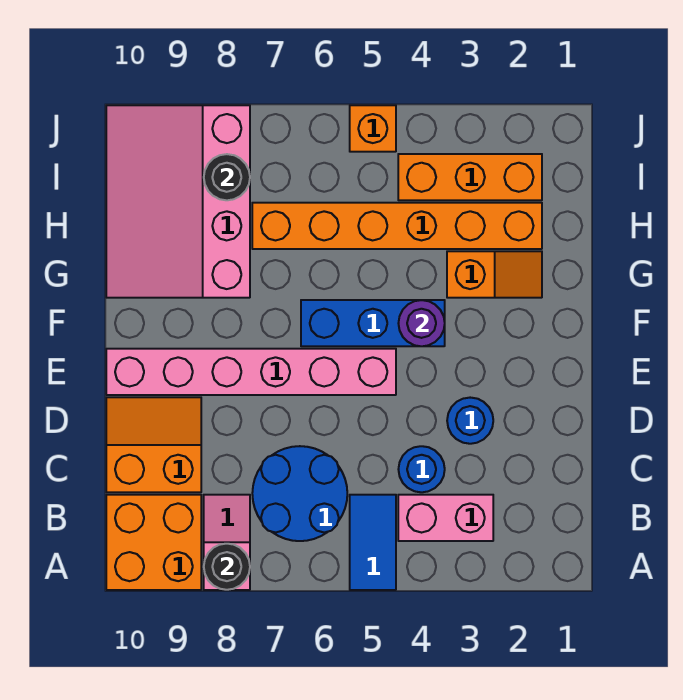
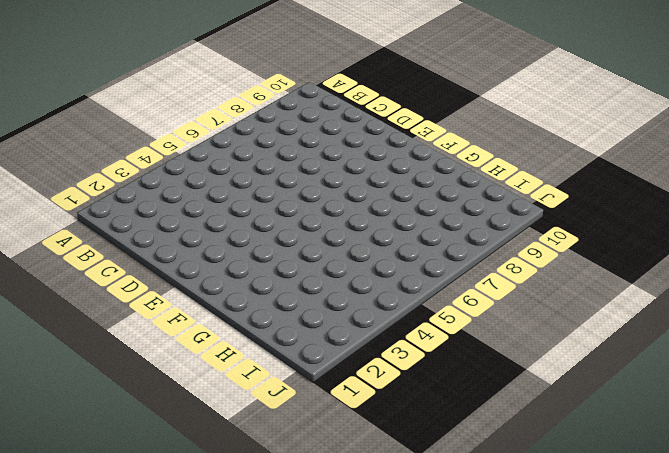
none -> blue 1x2 tile [350,495,396,590]
none -> pink 1x2 slope [204,495,250,590]
none -> orange 2x2 brick [106,495,201,590]

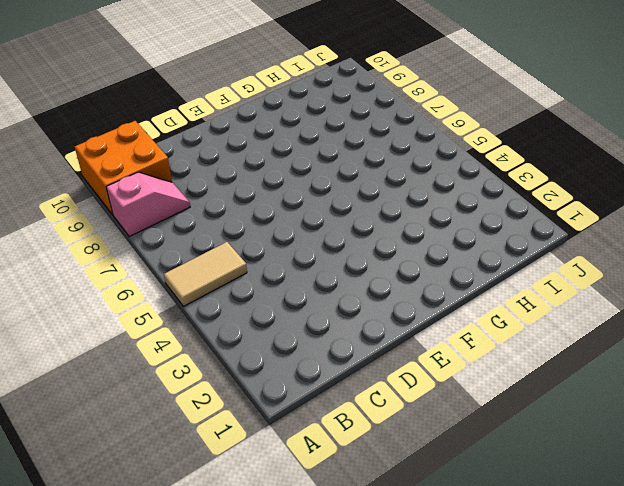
tan 1x2 tile [164,242,247,306] -> blue 1x2 tile [350,495,396,590]
none -> pink 1x2 brick [398,495,493,541]
none -> blue 2x2 round brick [252,446,347,541]
none -> blue 1x1 round brick [398,446,445,492]

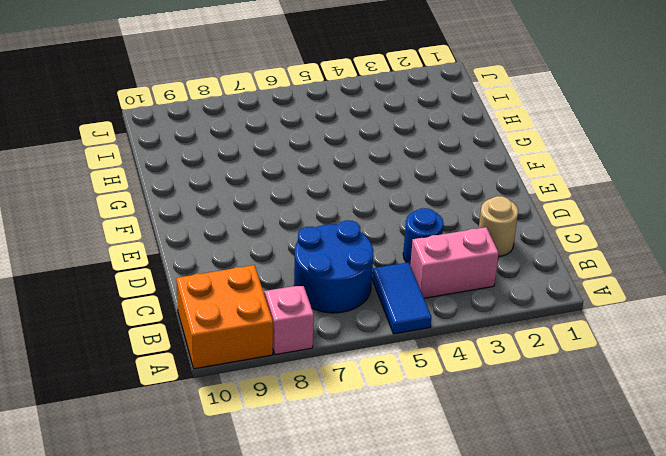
tan 1x1 round brick [479,196,518,256] -> none
none -> orange 2x2 slope [106,397,201,492]
none -> blue 1x1 round brick [447,398,493,444]
none -> pink 1x6 brick [106,349,396,395]

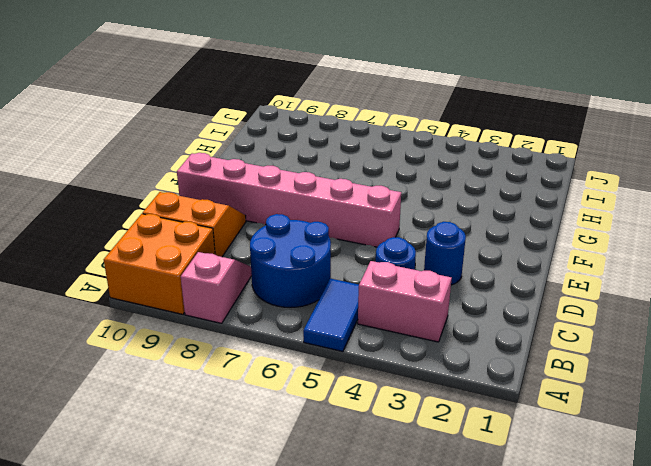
none -> blue 1x3 brick [301,300,445,346]
none -> orange 1x2 slope [447,251,542,298]
none -> pink 3x4 slope [106,105,250,298]

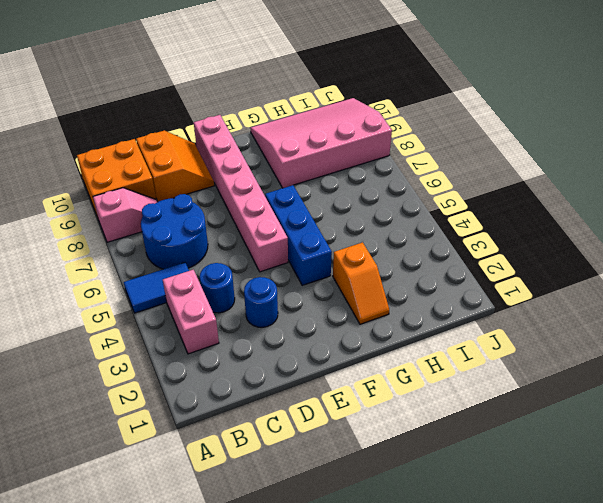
none -> orange 1x6 brick [252,203,542,249]
none -> orange 1x3 brick [398,154,542,200]
none -> orange 1x1 brick [350,105,396,152]

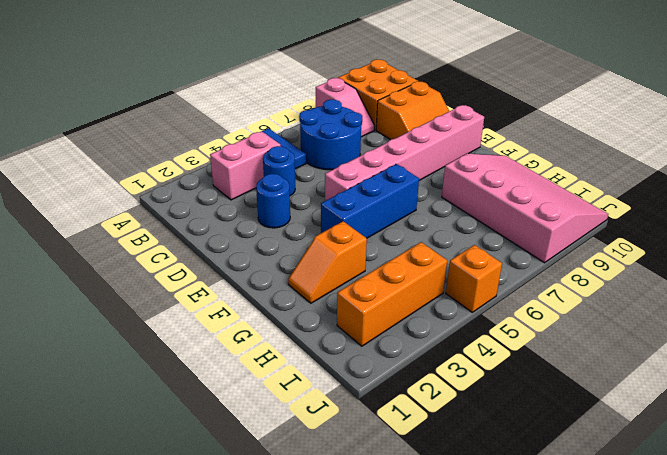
none -> orange 1x6 brick [252,203,542,249]
none -> black 1x1 round brick [204,544,250,590]
none -> purple 1x1 round brick [398,300,445,346]

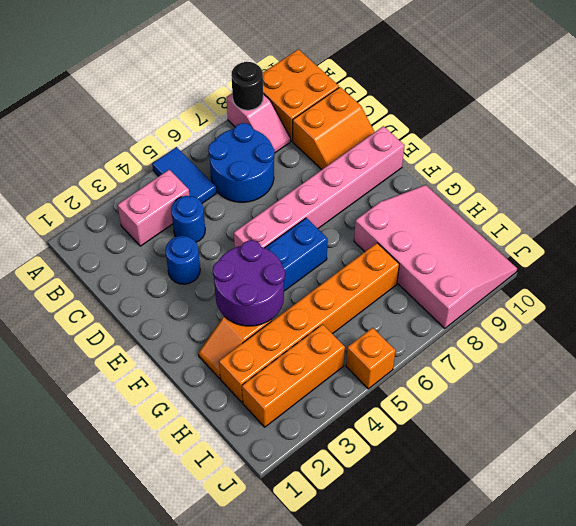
purple 2x2 round brick [213,240,285,326] -> purple 1x1 round brick [398,300,445,346]
none -> black 1x1 round brick [204,154,250,200]

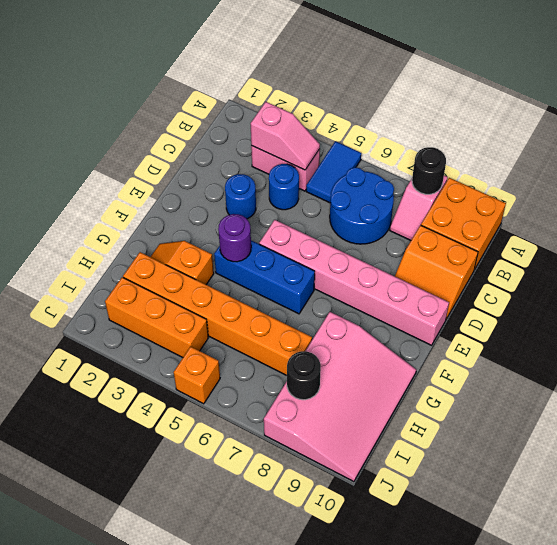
pink 1x2 slope [251,102,320,170] -> none

